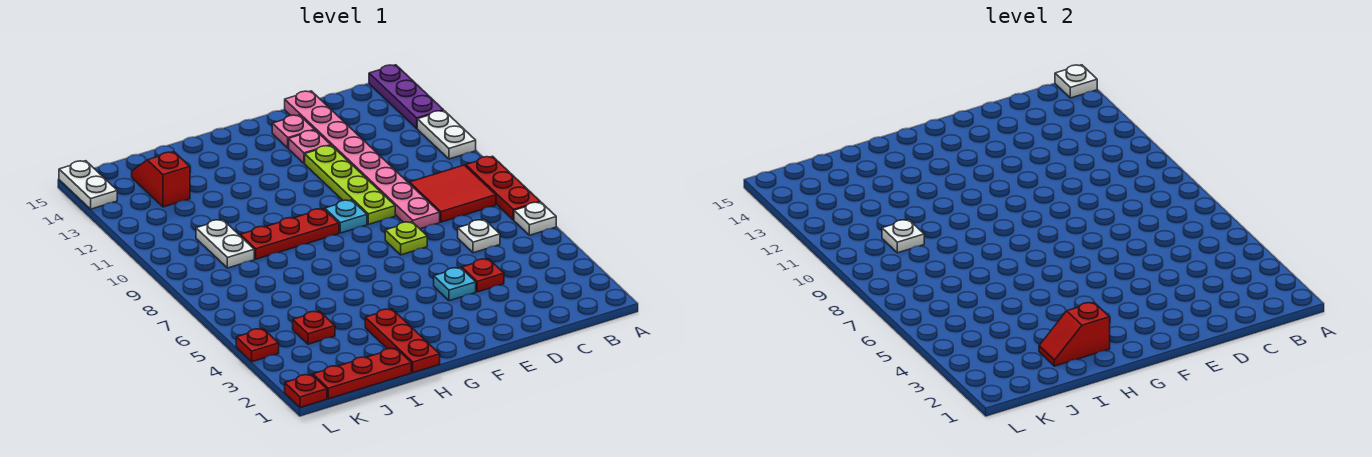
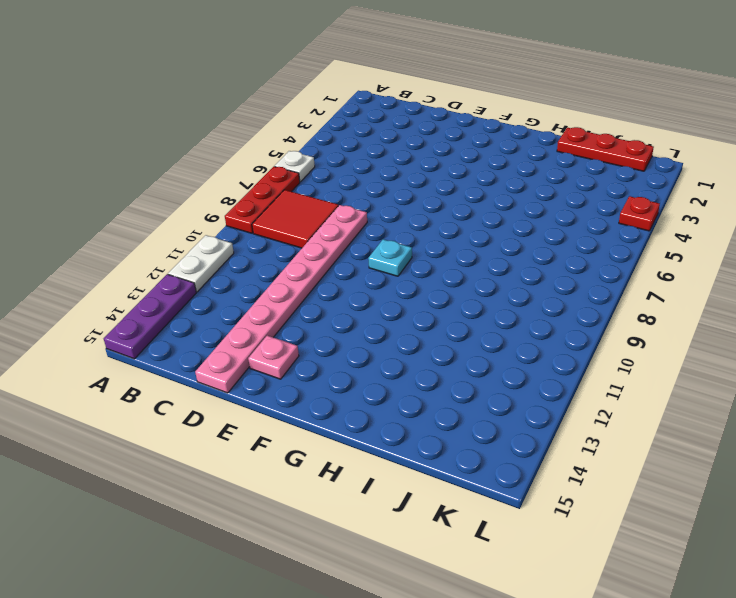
none -> white 1x1 plate [458,220,500,253]
none -> red 1x1 plate [462,259,504,292]
none -> cyan 1x1 plate [434,268,476,301]

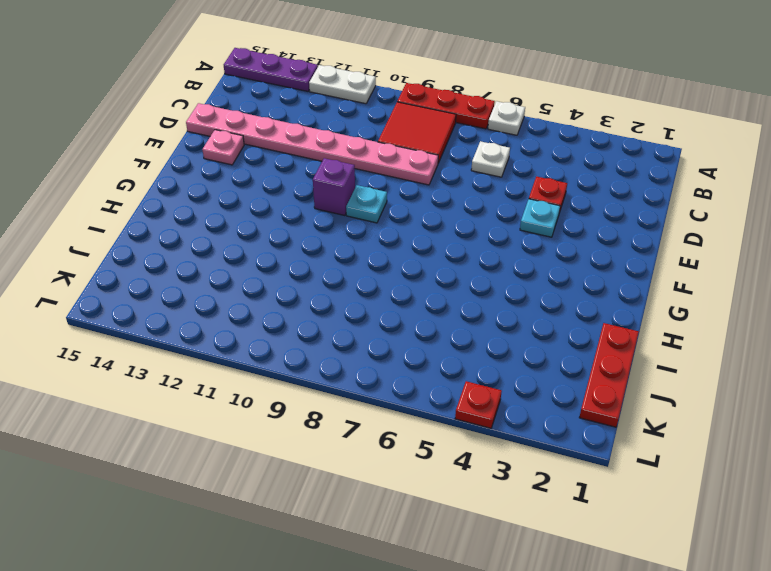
purple 1x1 brick [313,158,355,216] -> none
none -> lime 1x1 plate [385,222,427,255]
none -> lime 1x4 plate [305,146,395,224]
none -> pink 1x1 plate [289,130,331,163]

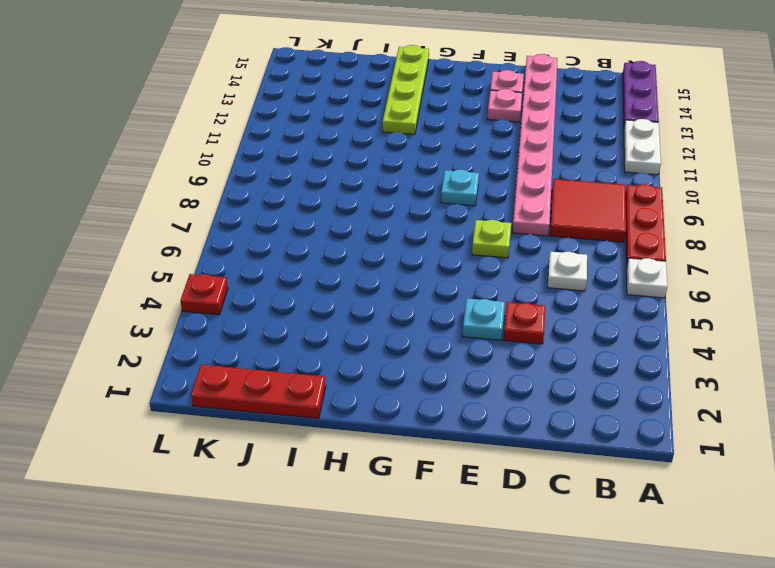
lime 1x4 plate [383,45,429,134] -> lime 1x4 plate moved to [305,146,395,224]
none -> red 1x3 plate [240,209,339,259]
none -> red 1x3 plate [365,309,440,373]
none -> red 1x1 plate [293,311,335,344]

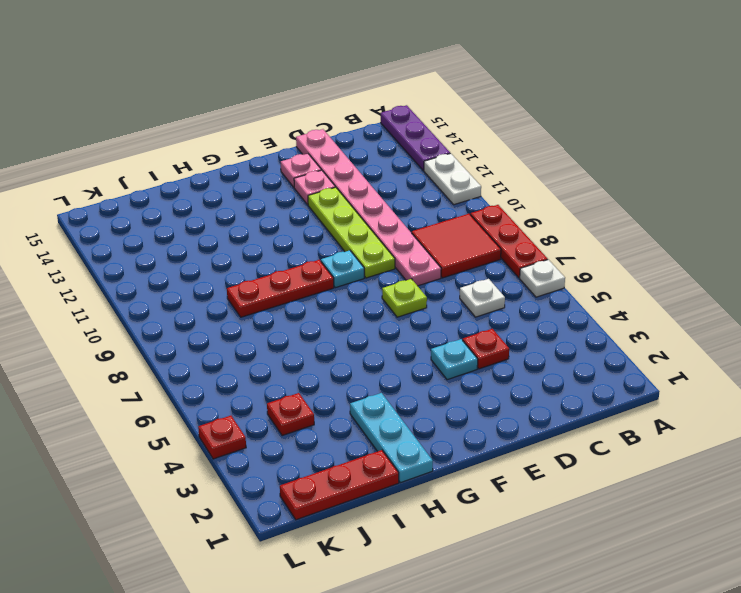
cyan 1x3 plate [350,393,433,483] -> red 1x3 plate [365,309,440,373]
none -> white 1x2 plate [196,220,254,268]
none -> red 1x2 slope [132,152,190,207]
none -> red 1x1 plate [285,374,327,408]

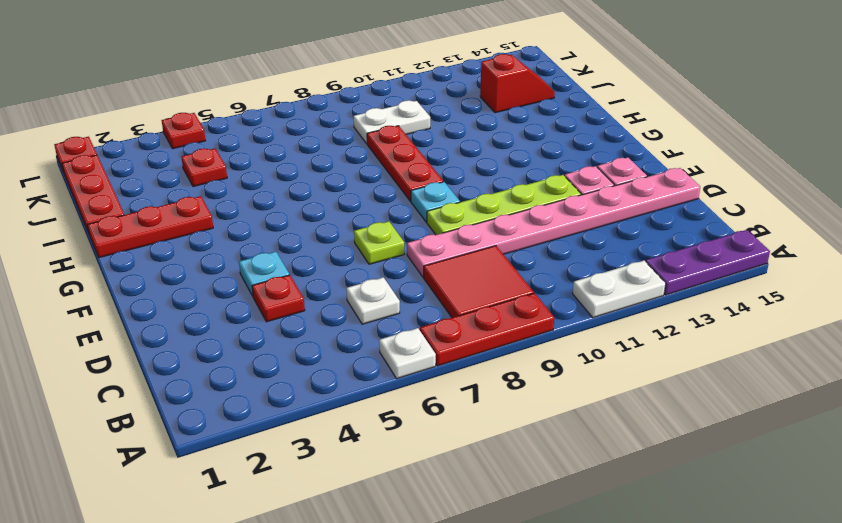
none -> white 1x2 plate [59,161,117,209]
none -> white 1x1 plate [1055,65,1097,98]
none -> red 1x2 slope [1039,302,1110,366]

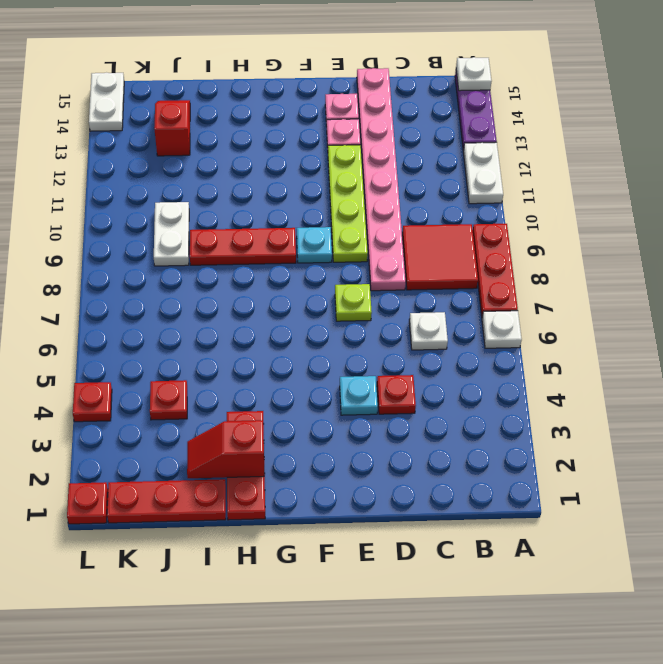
none -> white 1x1 plate [882,220,924,253]

